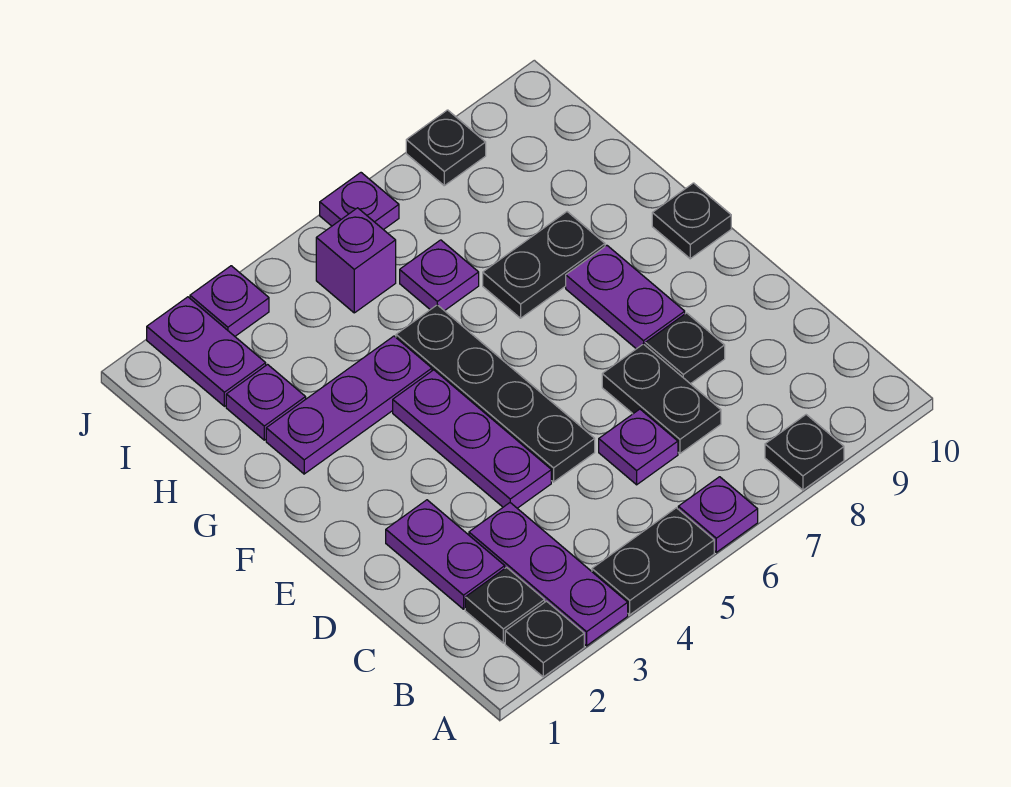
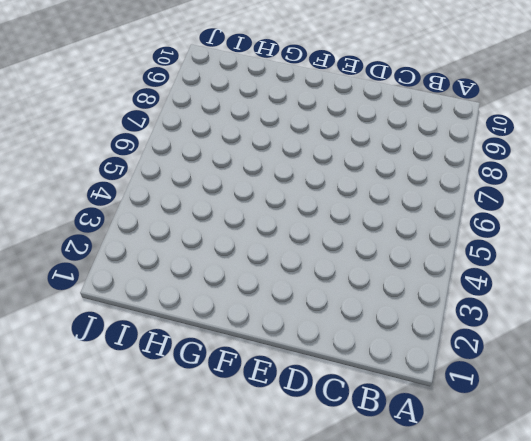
none -> black 1x1 plate [505,601,584,677]
none -> purple 1x3 plate [469,503,628,646]
none -> black 1x2 plate [592,508,714,615]

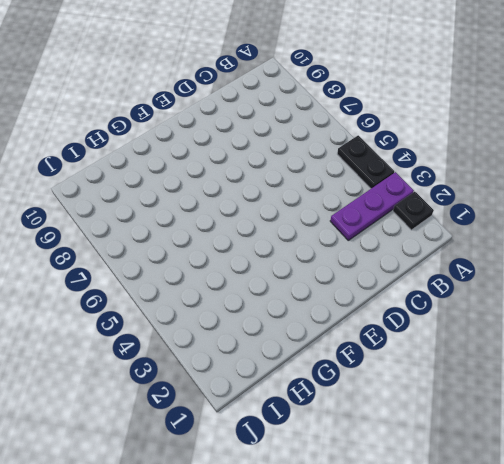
none -> purple 1x1 plate [678,477,758,552]
none -> black 1x1 plate [765,415,844,490]
none -> black 1x1 plate [465,567,545,643]

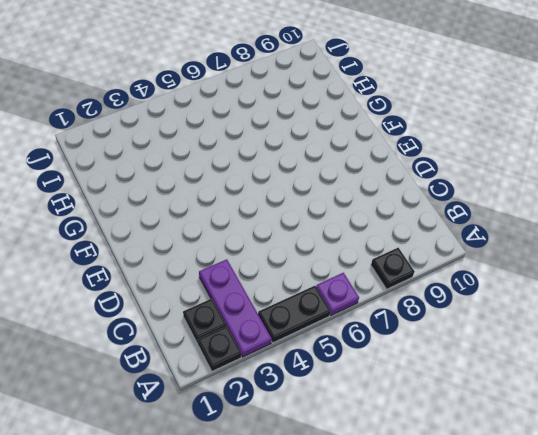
none -> purple 1x2 plate [386,500,505,609]
none -> purple 1x1 plate [599,409,678,485]
none -> black 1x2 plate [602,344,721,453]

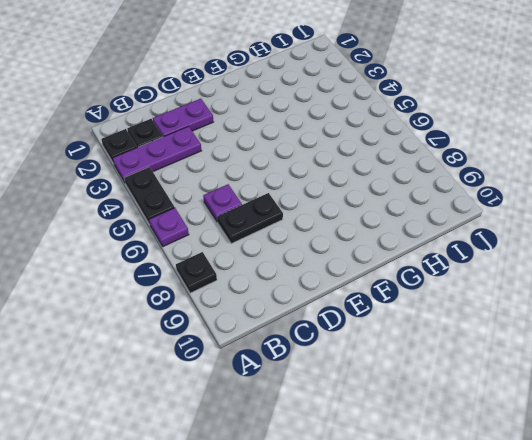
none -> purple 1x3 plate [393,370,551,508]
none -> black 1x4 plate [396,305,595,482]
none -> black 1x1 plate [645,313,725,384]

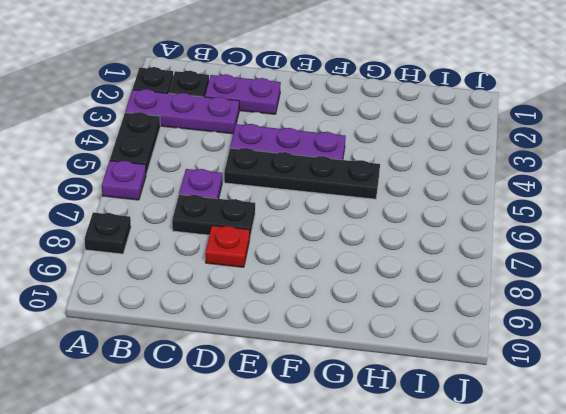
red 1x1 plate [205,226,250,267] -> black 1x1 plate [645,313,725,384]
none -> purple 1x2 plate [566,245,685,349]
none -> black 1x1 plate [652,183,731,259]
none -> purple 1x3 plate [266,336,432,474]

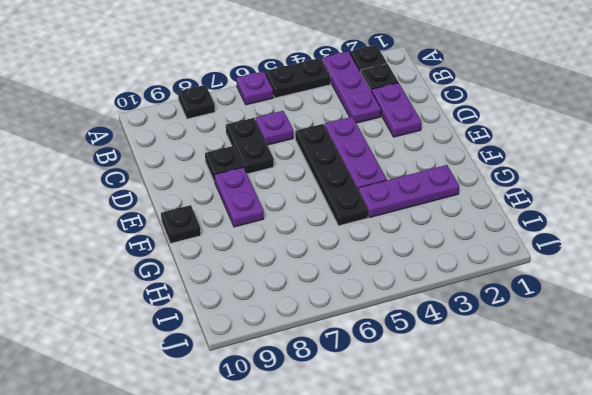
none -> black 1x2 plate [483,212,605,318]
none -> purple 1x1 plate [226,365,306,440]
none -> purple 1x1 plate [400,240,479,311]

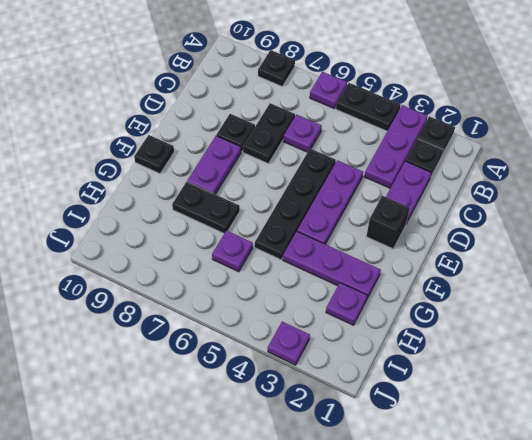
black 1x1 brick [366,196,409,249] -> none
none -> purple 1x2 plate [147,297,266,406]
none -> purple 1x1 brick [316,208,396,313]
none -> purple 1x1 plate [320,173,399,230]

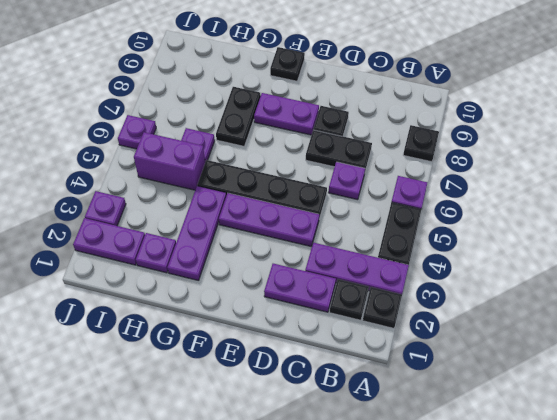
purple 1x2 brick [134,132,205,190] -> purple 1x1 brick [316,208,396,313]
none -> black 1x1 plate [406,110,486,186]

